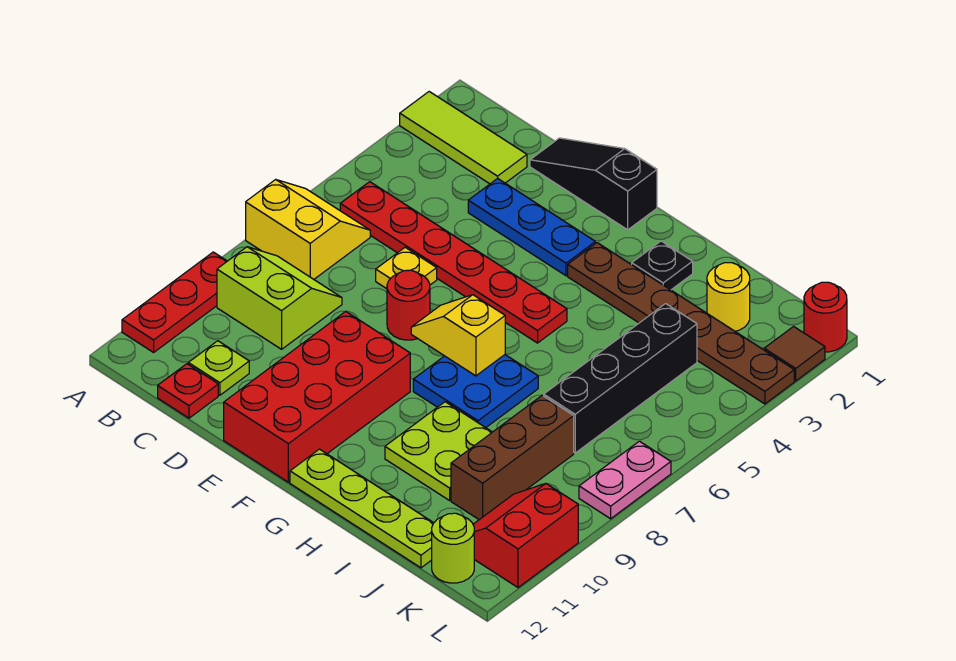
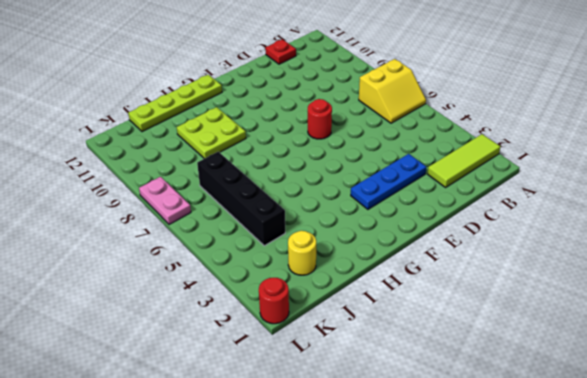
none -> red 1x3 plate [122,252,227,352]
none -> red 1x6 plate [340,182,567,343]
none -> lime 2x2 slope [217,247,342,349]

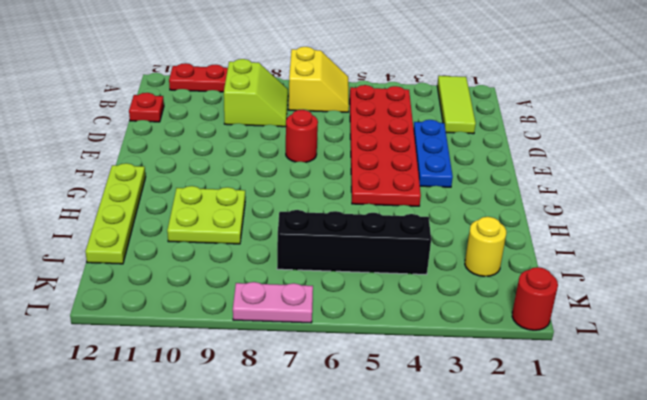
red 2x6 plate [350,85,421,206] -> red 1x6 plate [340,182,567,343]
none -> lime 1x1 plate [188,341,249,395]
none -> black 1x3 slope [530,138,657,230]
none -> yellow 1x1 plate [376,247,437,289]

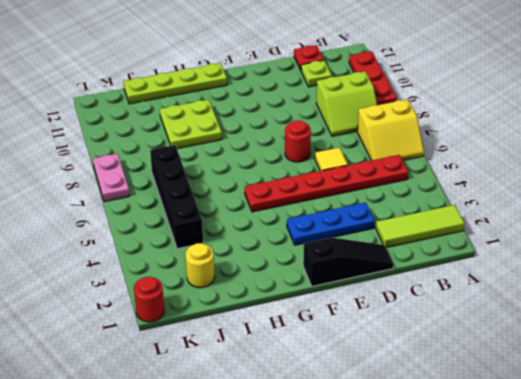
yellow 1x1 tile [315,148,348,171] -> yellow 1x1 plate [376,247,437,289]
none -> red 2x4 brick [224,311,410,482]
none -> brown 1x6 plate [568,243,794,404]
none -> blue 2x2 plate [413,355,538,428]

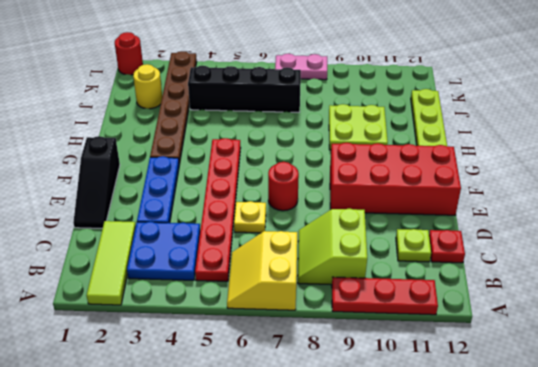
blue 2x2 plate [127,222,200,280] -> blue 2x2 plate moved to [413,355,538,428]
none -> black 1x1 plate [632,241,693,290]
none -> brown 1x3 brick [451,395,574,520]
none -> red 2x2 slope [473,484,578,588]

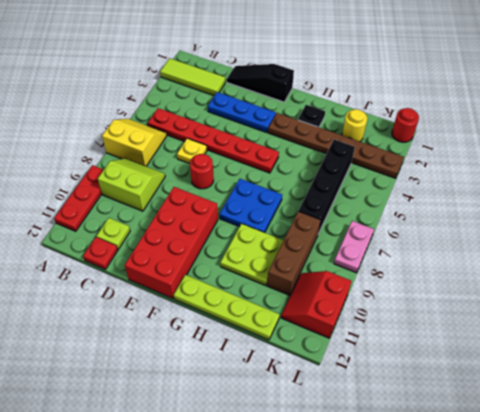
none -> lime 1x1 round brick [432,513,474,583]
none -> brown 1x1 tile [764,327,825,381]
none -> yellow 1x2 slope [411,295,505,376]

